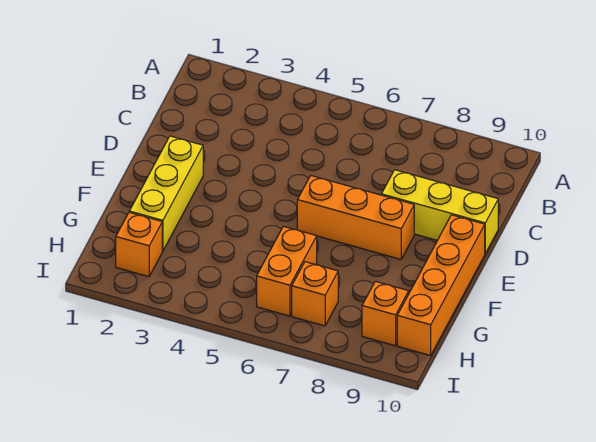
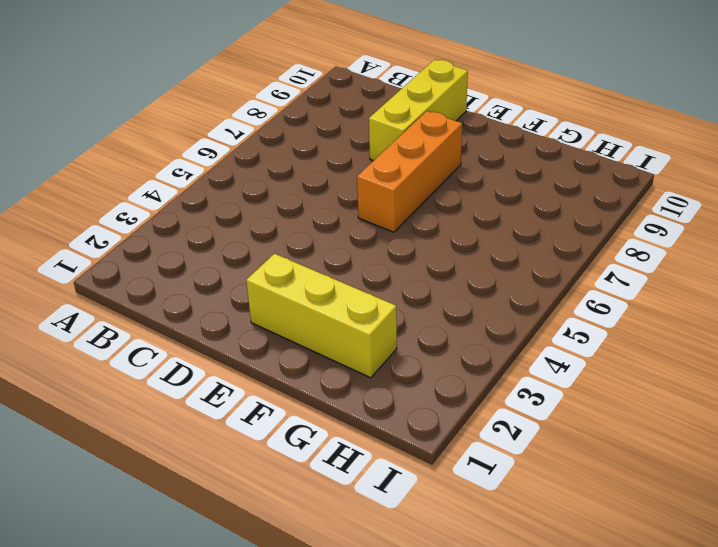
none -> orange 1x4 brick [397,215,485,356]
none -> orange 1x2 brick [257,226,317,316]

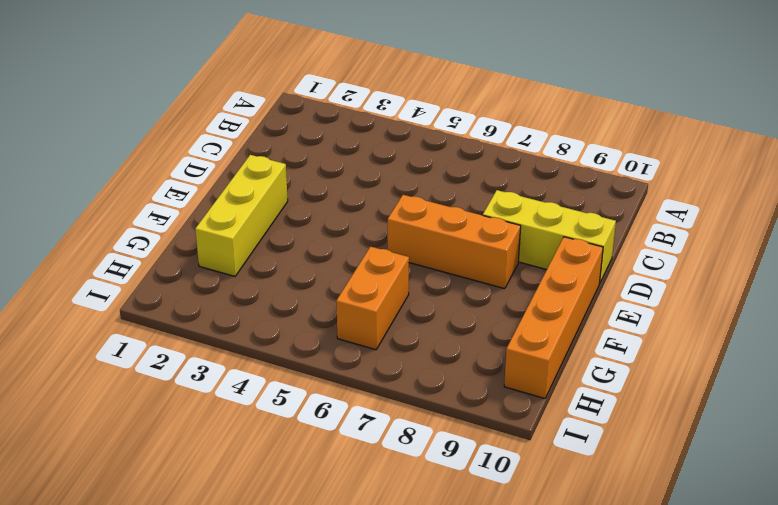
none -> orange 1x1 brick [116,212,162,277]
none -> orange 1x1 brick [292,262,338,326]

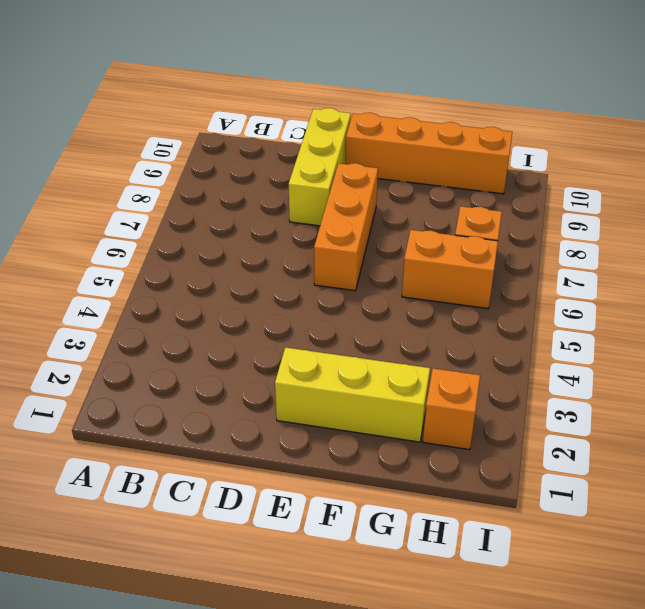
none -> orange 1x1 brick [362,281,409,346]

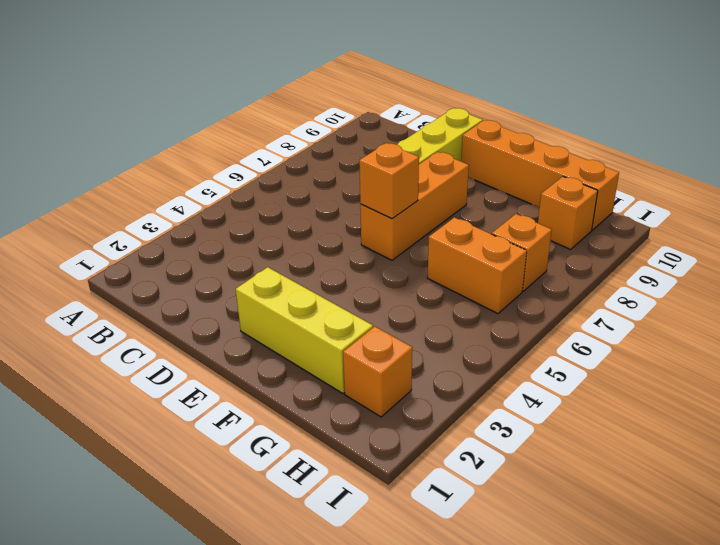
orange 1x1 brick [359,143,419,219] -> none

